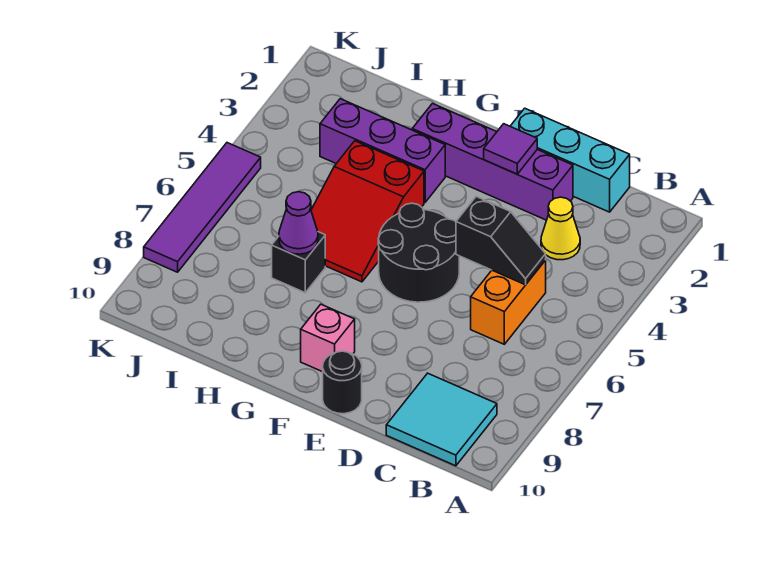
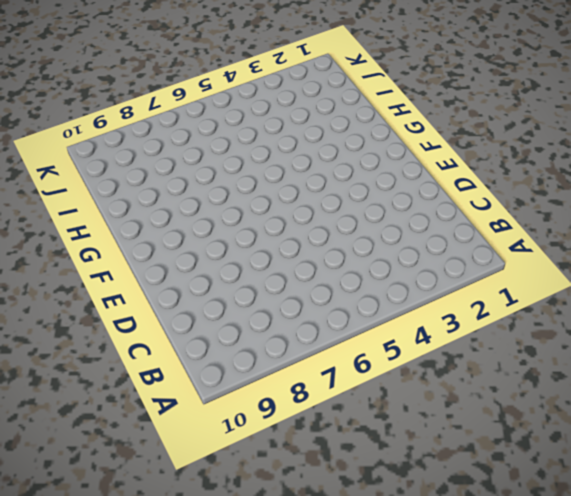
none -> cyan 2x2 tile [386,373,497,466]
none -> cyan 1x3 brick [510,108,630,212]
none -> yellow 1x1 cone [541,197,580,260]

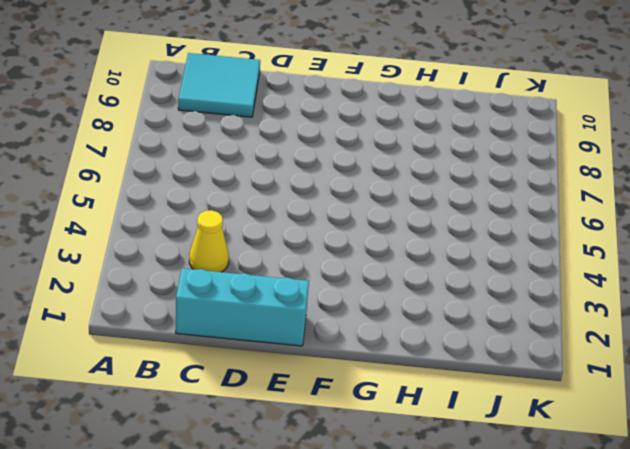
none -> orange 1x2 brick [471,260,546,344]
none -> purple 1x4 brick [412,104,573,220]
none -> black 2x2 round brick [378,203,459,302]

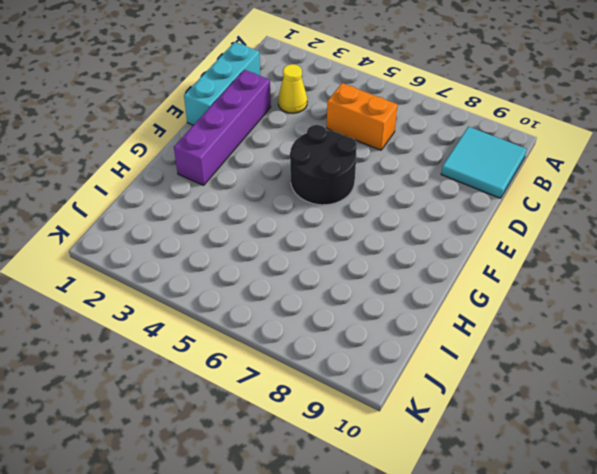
none -> black 1x1 round brick [323,351,362,414]
none -> pink 1x1 brick [301,304,355,372]
none -> purple 1x3 brick [320,99,445,202]

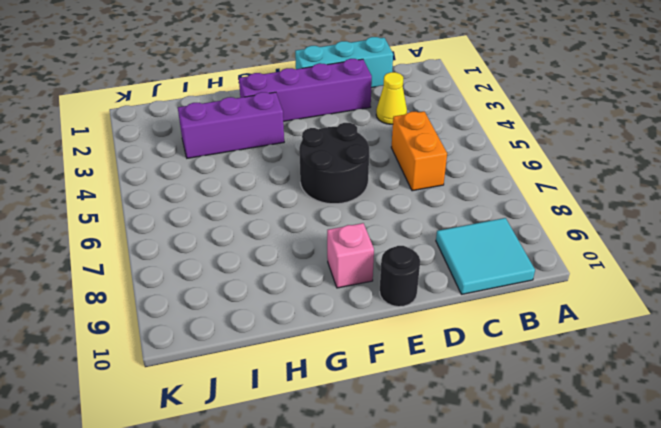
none -> red 2x3 slope [311,141,424,282]
none -> black 1x1 brick [272,232,325,293]
none -> purple 1x4 tile [144,143,261,272]

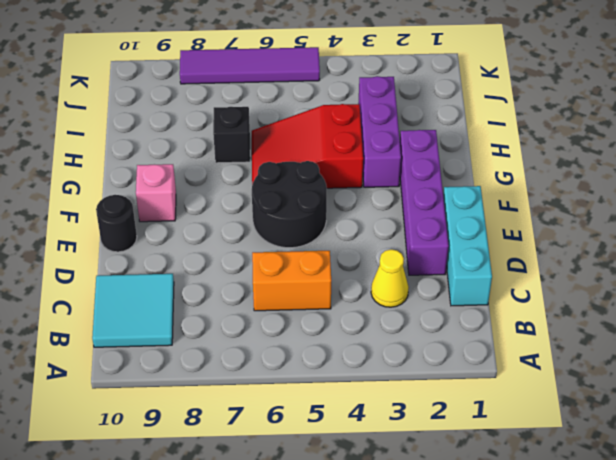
none -> black 1x2 slope [456,197,546,285]
none -> purple 1x1 tile [484,124,537,174]
none -> purple 1x1 cone [279,192,318,254]

